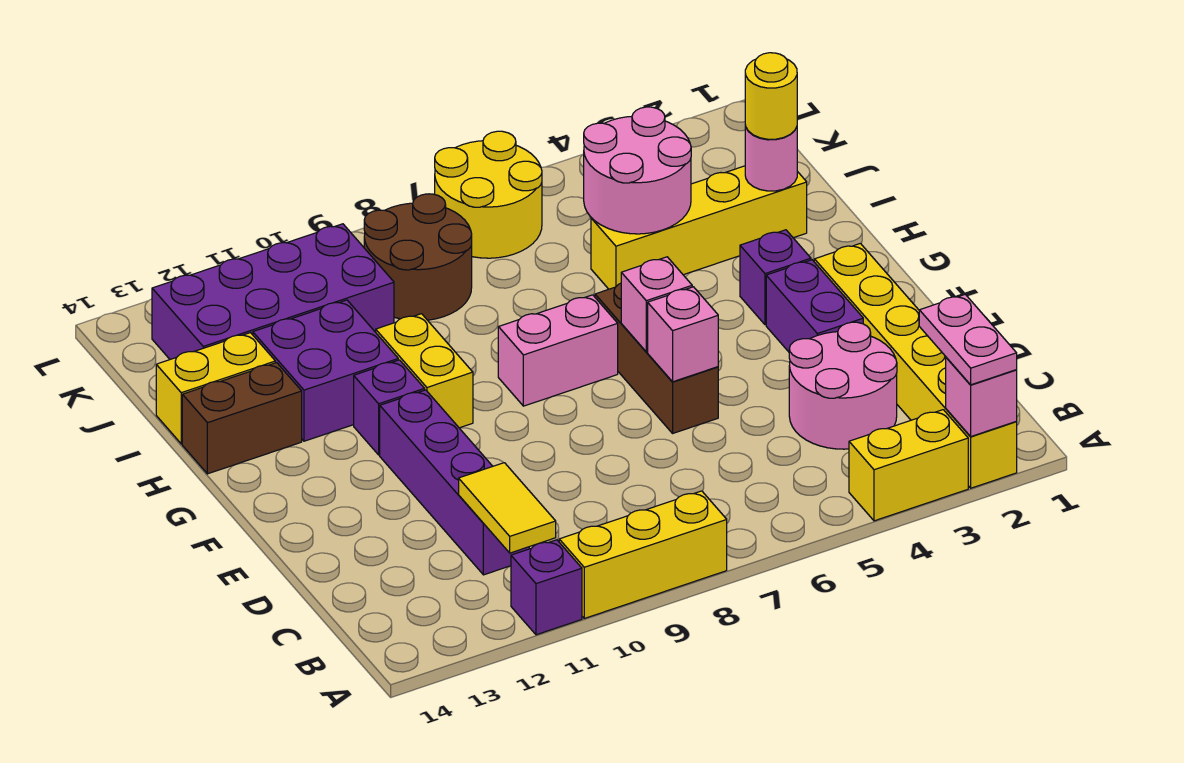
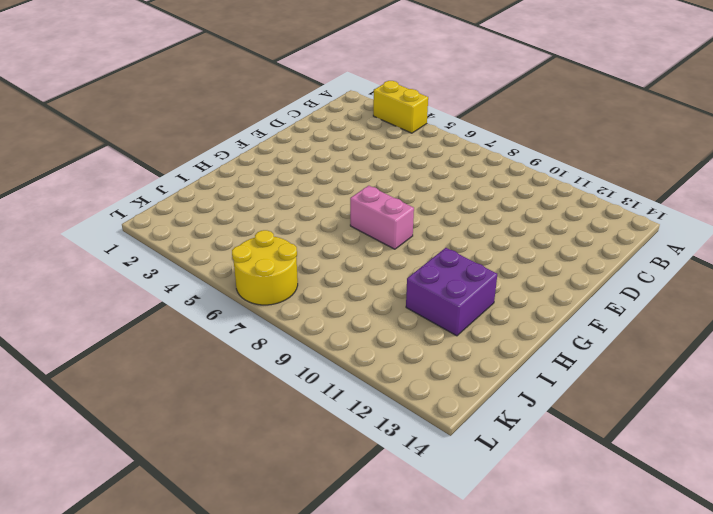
none -> yellow 1x6 brick [814,243,1017,488]
none -> yellow 1x3 brick [559,491,727,618]
none -> purple 1x1 brick [511,540,582,635]

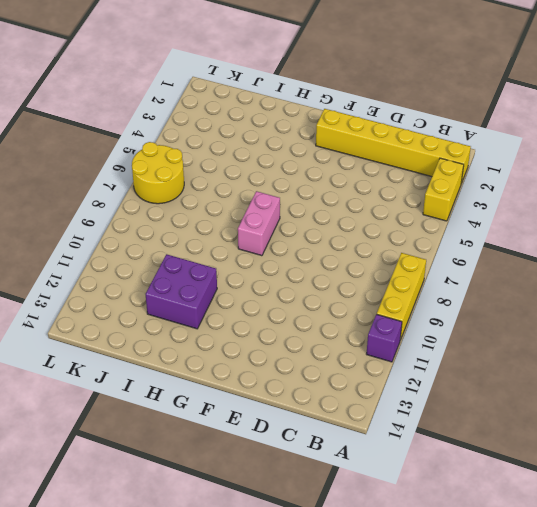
none -> pink 2x2 round brick [789,322,897,449]
none -> purple 1x4 brick [380,390,529,575]
none -> purple 1x2 brick [766,260,863,352]

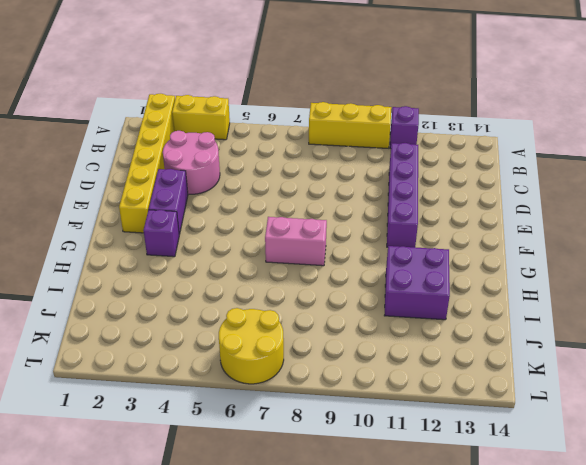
none -> brown 1x3 brick [595,283,718,433]
none -> yellow 1x2 brick [376,314,473,428]
none -> purple 1x1 brick [354,360,425,455]

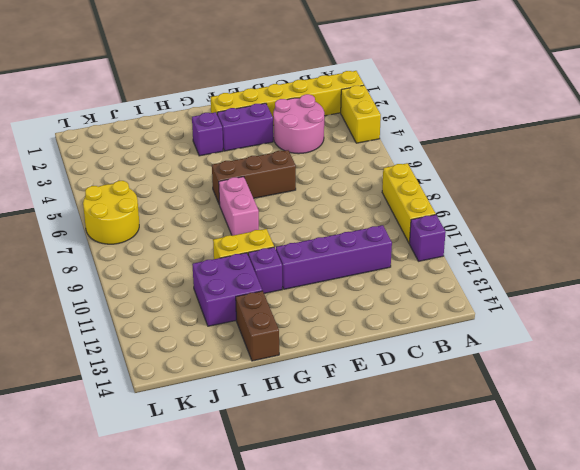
none -> yellow 1x4 brick [591,166,807,289]
none -> yellow 1x2 brick [156,333,275,444]
none -> brown 2x2 round brick [364,194,472,320]

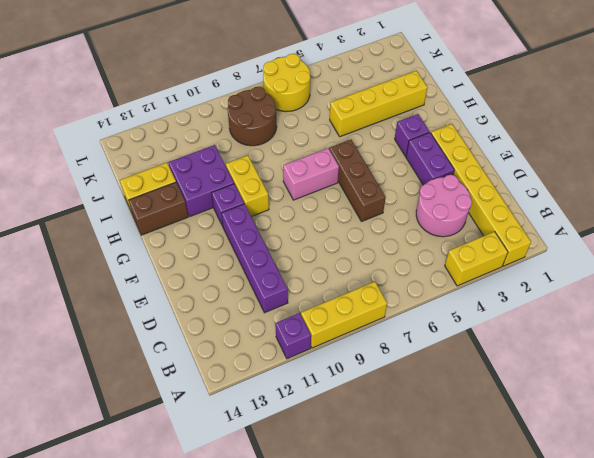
none -> purple 2x4 brick [152,224,394,359]
none -> pink 1x1 brick [946,357,1017,437]
none -> yellow 1x2 tile [459,463,556,553]

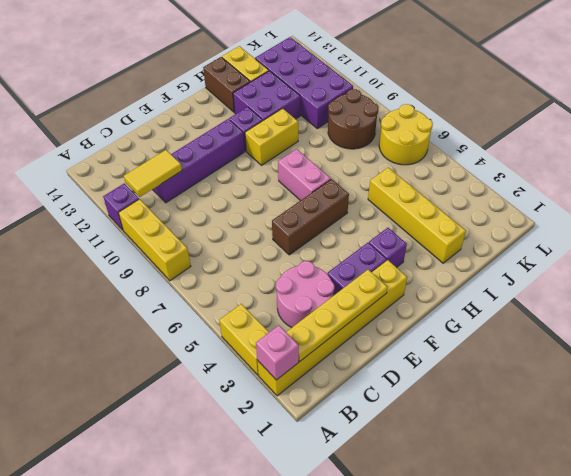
yellow 1x4 plate [286,270,388,361] -> none
none -> pink 1x1 brick [648,287,718,382]
none -> pink 1x1 brick [621,257,692,352]
none -> pink 1x1 round brick [745,125,797,191]

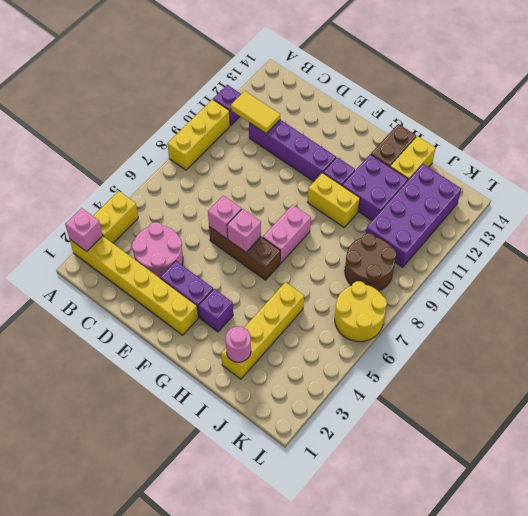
none -> pink 2x2 round brick [584,107,691,234]
none -> pink 1x2 plate [919,294,1017,385]
none -> yellow 1x1 round brick [745,53,797,139]

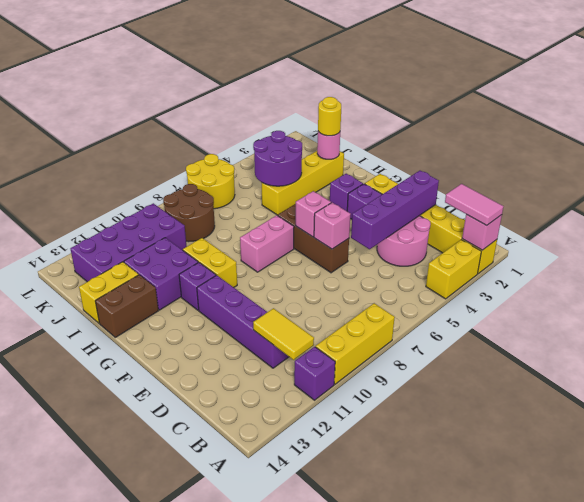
pink 1x2 tile [445,184,504,225] -> pink 1x2 plate [919,294,1017,385]
purple 1x4 brick [351,171,439,249] -> none
purple 2x2 round brick [253,131,302,186] -> pink 2x2 round brick [584,107,691,234]

